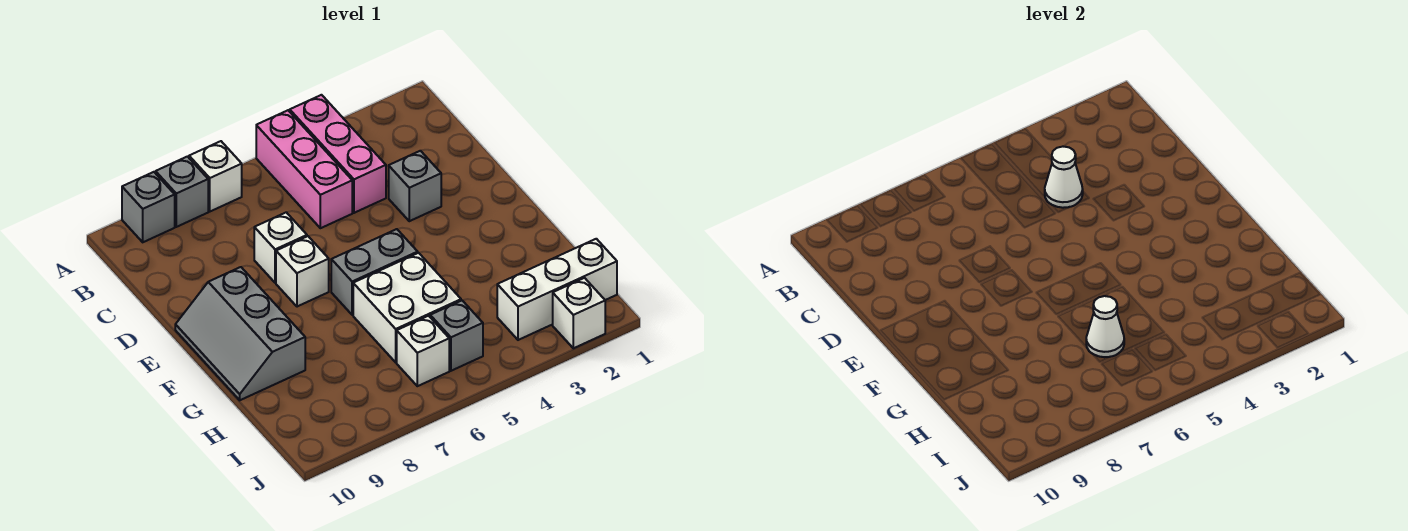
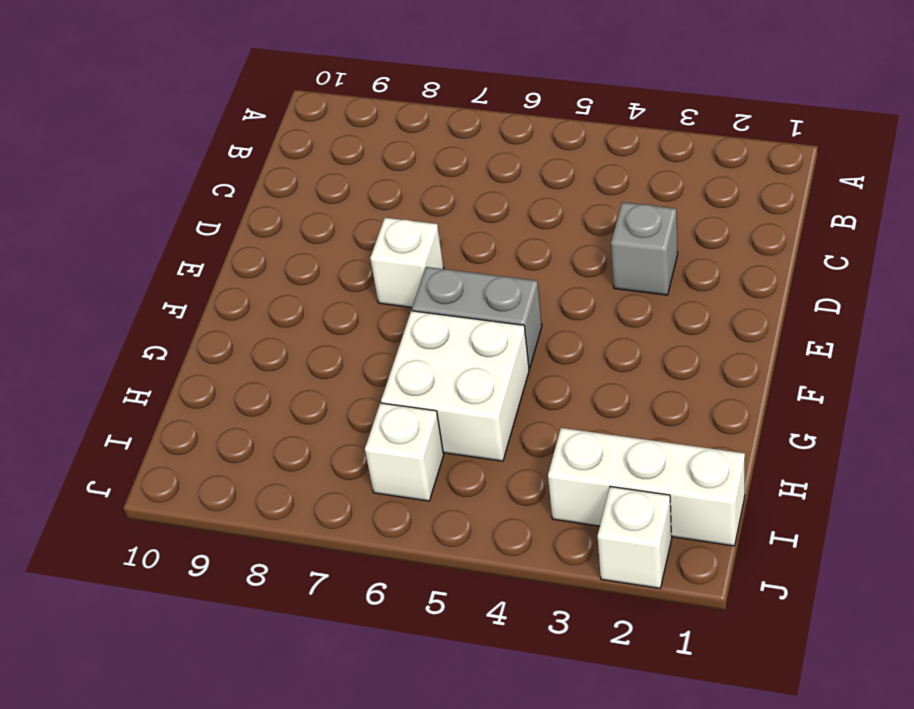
none -> pink 1x3 brick [290,95,386,213]
none -> pink 1x3 brick [256,110,352,228]
none -> white 1x1 brick [189,141,242,211]

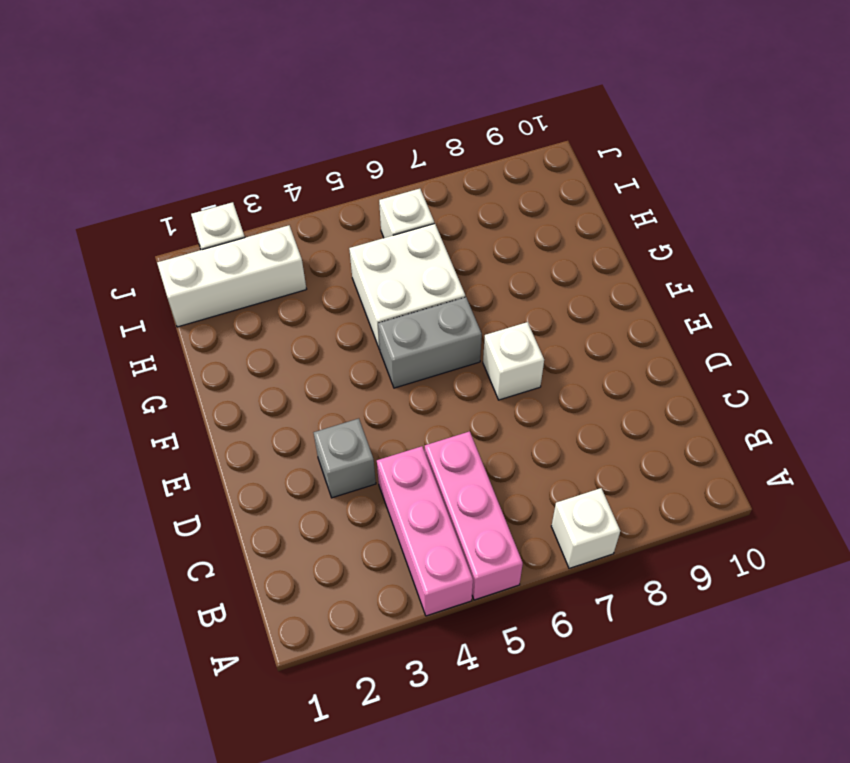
none -> grey 1x1 brick [156,157,208,227]
none -> grey 1x1 brick [122,172,175,242]
none -> white 1x1 brick [254,212,307,283]

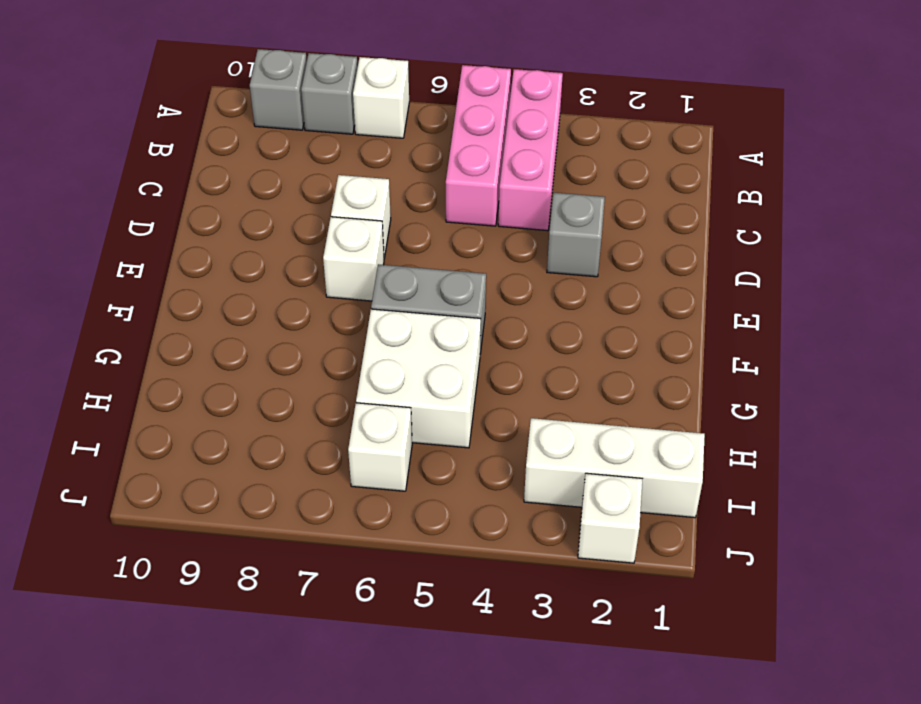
none -> grey 2x3 slope [175,267,305,400]
none -> grey 1x1 brick [430,301,483,371]
none -> white 1x1 cone [1045,147,1083,208]

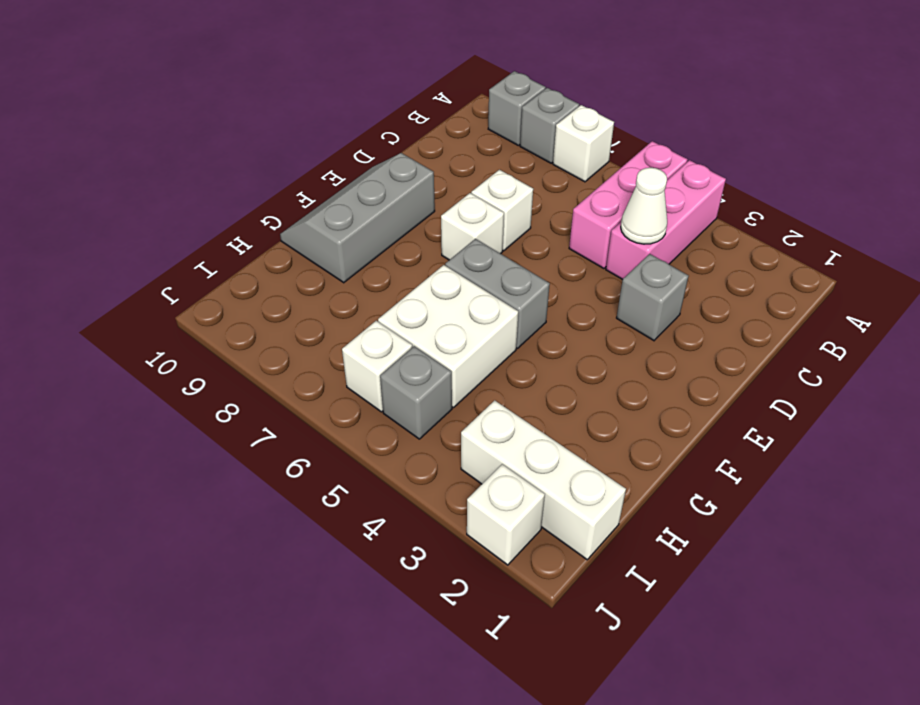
none -> white 1x1 cone [1086,296,1124,357]

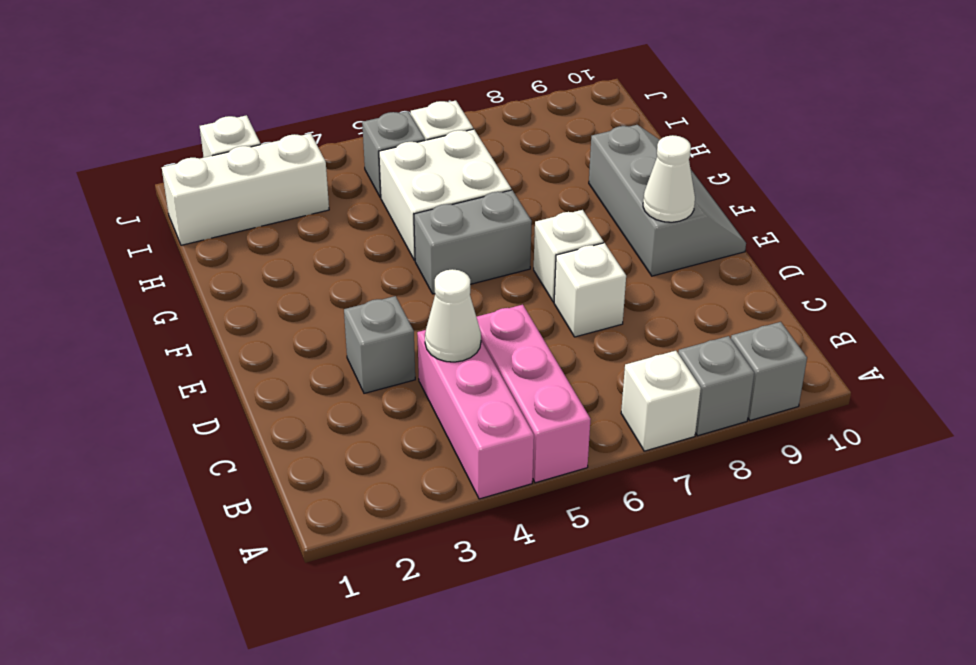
white 1x1 cone [643,135,695,222] -> white 1x1 cone moved to [1086,296,1124,357]

